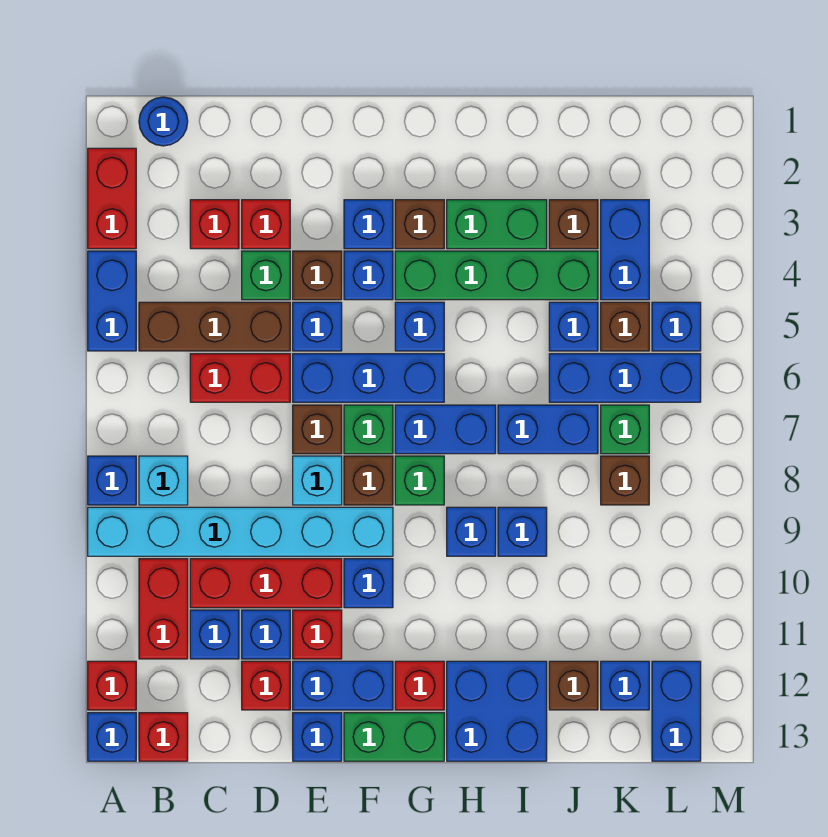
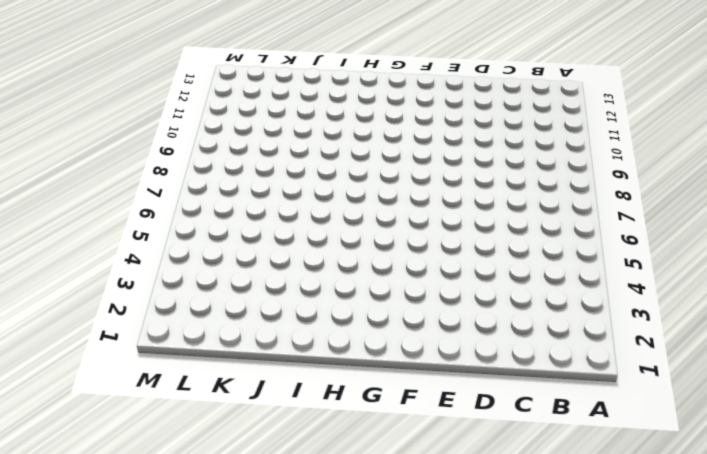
none -> red 1x2 brick [88,148,136,249]
none -> blue 1x2 brick [88,251,136,351]
none -> blue 1x1 brick [88,456,136,505]
none -> cyan 1x6 brick [88,507,393,556]

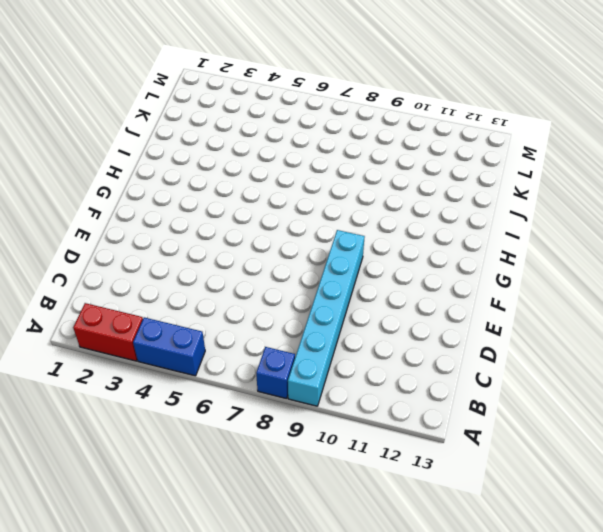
none -> red 1x1 brick [88,661,136,710]
none -> blue 1x1 brick [88,713,136,761]
none -> blue 1x1 round brick [139,97,188,146]
none -> brown 1x3 brick [139,302,290,351]

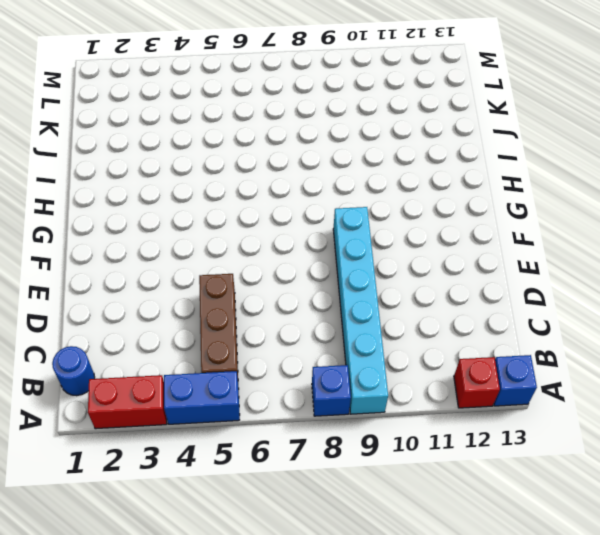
none -> cyan 1x1 brick [139,456,188,505]
none -> red 1x2 brick [139,559,188,659]
none -> red 1x1 brick [139,713,188,761]
none -> red 1x1 brick [190,200,239,249]

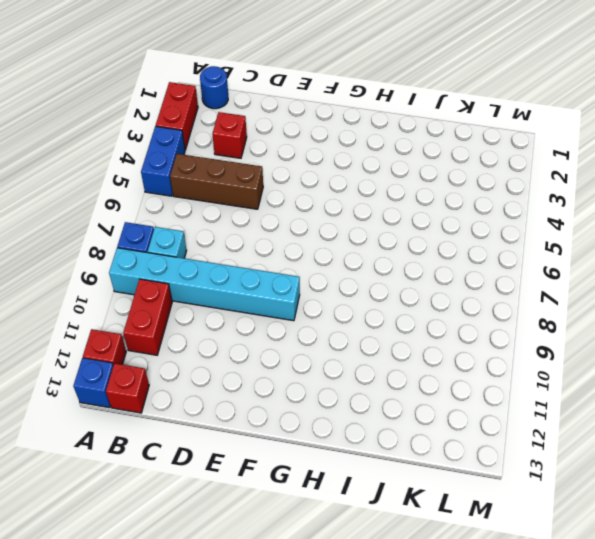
none -> red 1x2 brick [190,354,290,402]
none -> red 1x3 brick [190,559,342,608]
none -> blue 1x1 brick [190,610,239,659]
none -> red 1x1 brick [242,200,290,249]

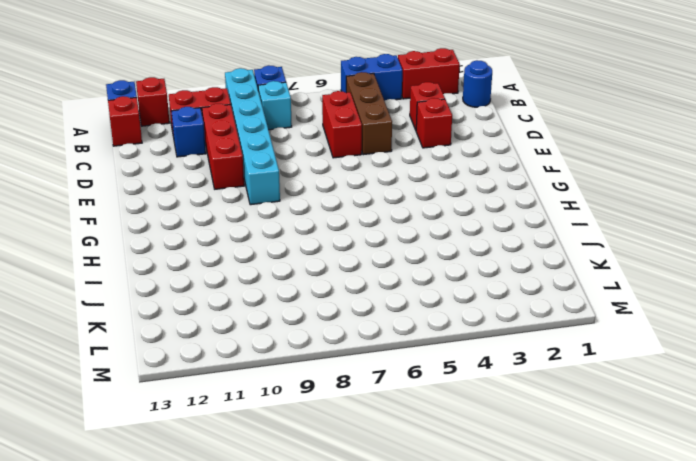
none -> green 1x1 brick [242,251,290,300]
none -> blue 1x1 brick [242,610,290,659]
none -> red 1x1 brick [242,661,290,710]
none -> brown 1x1 brick [293,251,342,300]

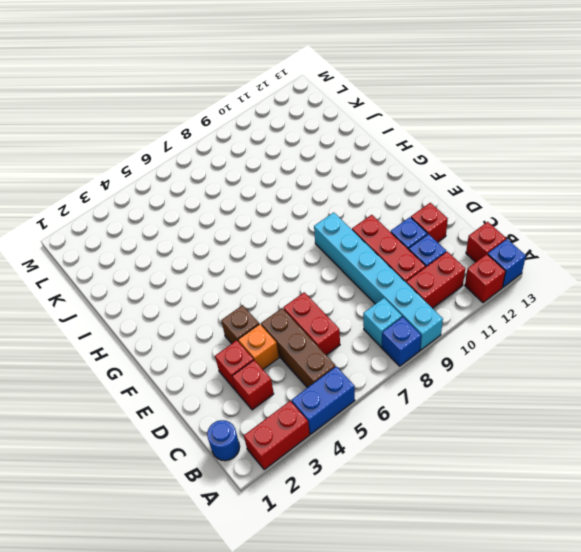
orange 1x1 brick [238,324,279,369] -> green 1x1 brick [242,251,290,300]
none -> blue 1x1 brick [293,302,342,351]
none -> blue 1x3 brick [293,354,444,402]
none -> brown 1x1 brick [293,405,342,454]
none -> cyan 1x1 brick [293,456,342,505]

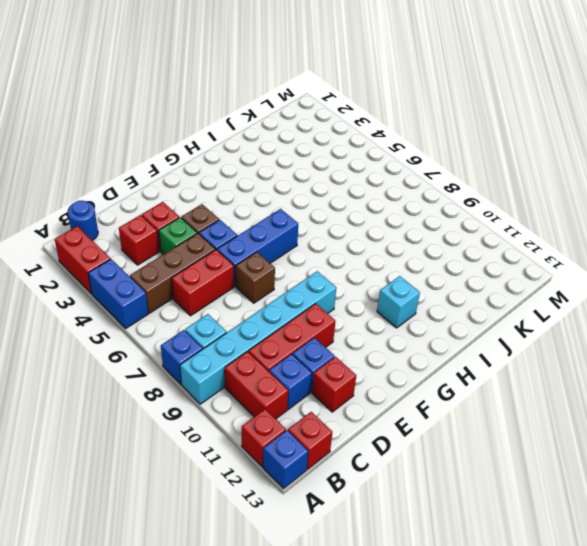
cyan 1x1 brick [377,276,420,328] -> cyan 1x1 brick moved to [293,456,342,505]
none -> red 1x1 brick [293,610,342,659]
none -> blue 1x2 brick [293,661,393,710]
none -> blue 1x1 brick [293,713,342,761]
none -> blue 1x1 brick [344,200,393,249]

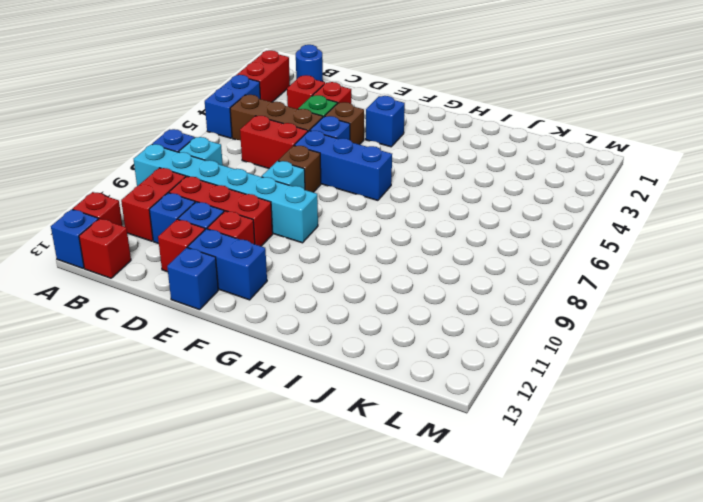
none -> blue 1x1 brick [344,251,393,300]
none -> green 1x1 brick [344,405,393,454]
none -> brown 1x1 brick [344,456,393,505]
none -> blue 1x1 brick [344,559,393,608]

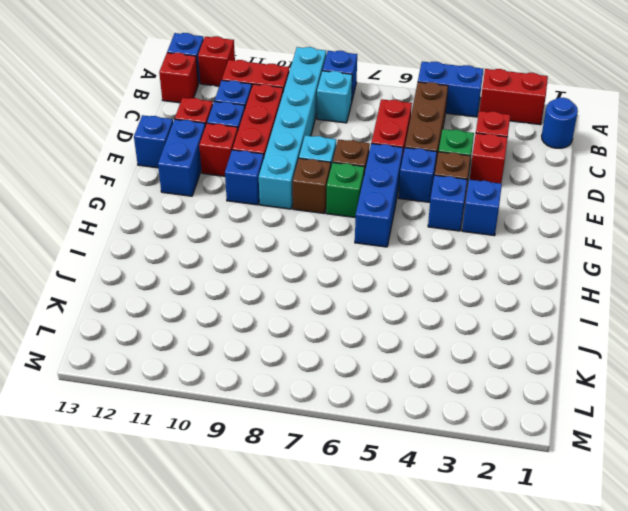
none -> green 1x2 brick [344,713,444,761]
none -> brown 1x1 brick [395,200,444,249]
none -> green 1x4 brick [395,251,598,300]
none -> blue 1x1 brick [395,302,444,351]

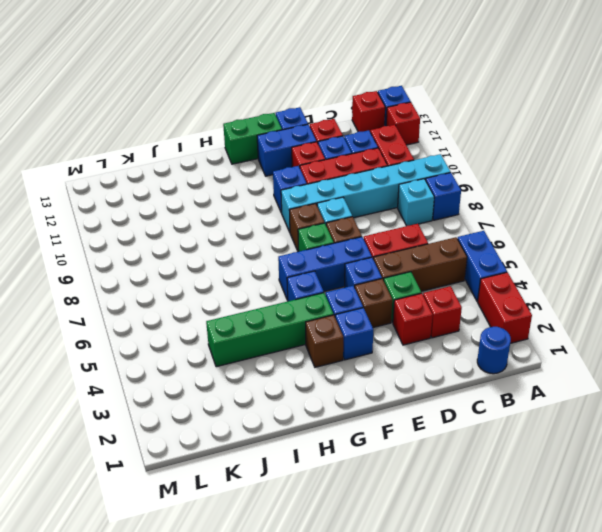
none -> blue 1x2 brick [395,405,496,454]
none -> green 1x1 brick [395,456,444,505]
none -> red 1x1 brick [395,661,444,710]
none -> green 1x2 brick [447,200,547,249]

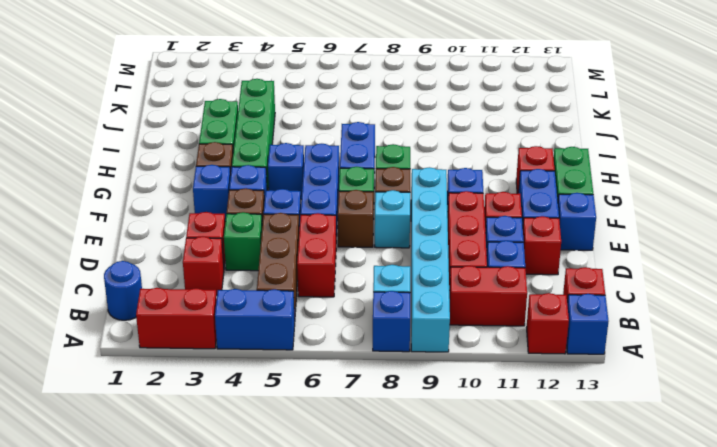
none -> blue 1x1 brick [447,507,496,556]
none -> blue 2x2 brick [447,661,547,761]
none -> blue 1x2 brick [498,405,598,454]
none -> blue 1x1 brick [498,507,547,556]

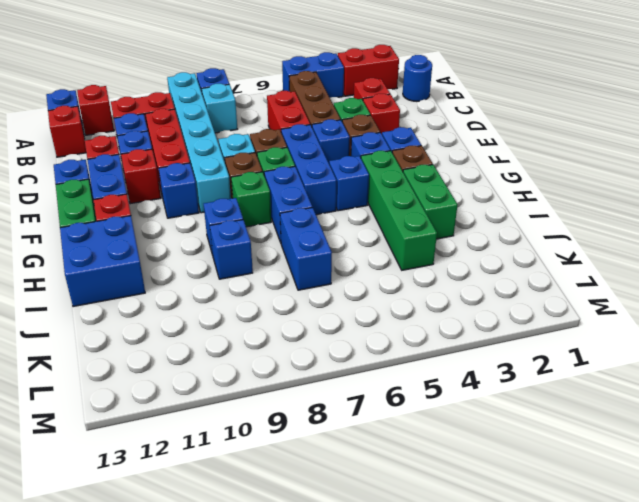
none -> brown 1x1 brick [549,200,598,249]
none -> blue 1x1 brick [549,302,598,351]
none -> blue 1x3 brick [549,354,701,402]
none -> brown 1x1 brick [549,661,598,710]

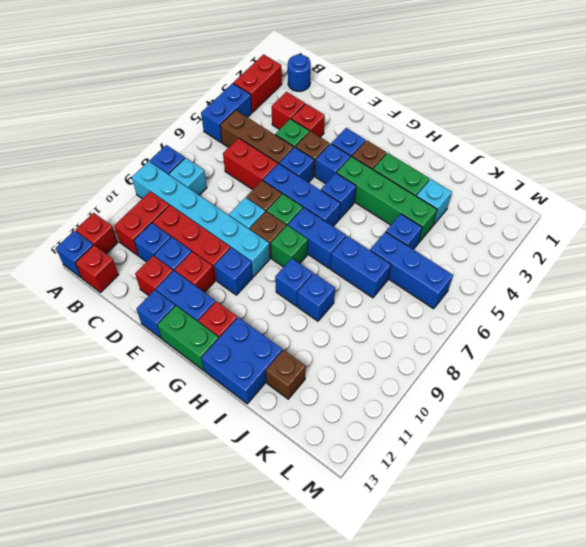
cyan 1x1 brick [417,179,452,225] -> brown 1x1 brick [549,200,598,249]
none -> blue 1x2 brick [601,200,649,300]
none -> brown 1x1 brick [601,302,649,351]
none -> green 1x1 brick [601,405,649,454]
none -> brown 1x1 brick [601,456,649,505]

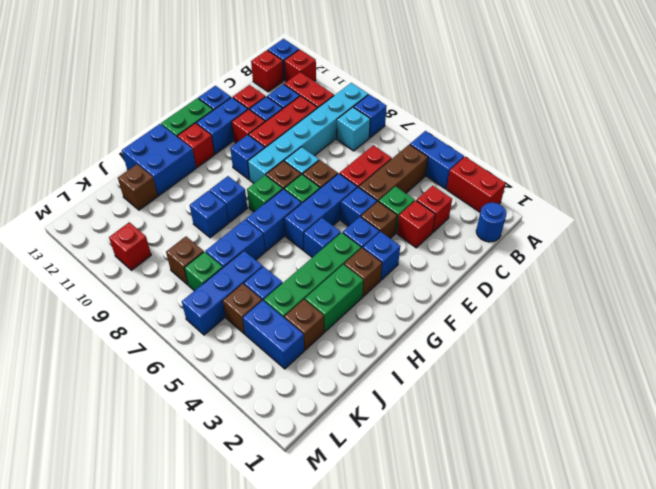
red 1x1 brick [109,222,151,270] -> none
none -> blue 1x1 brick [601,661,649,710]
none -> blue 1x1 brick [652,302,701,351]
none -> blue 1x2 brick [652,661,701,761]

